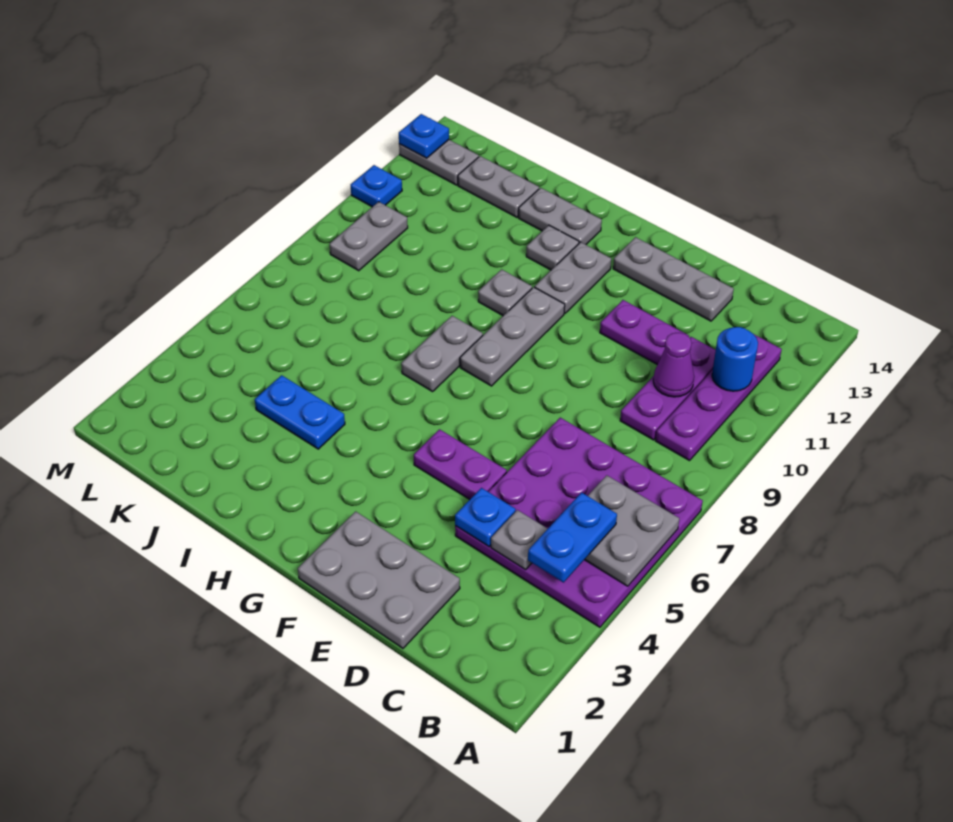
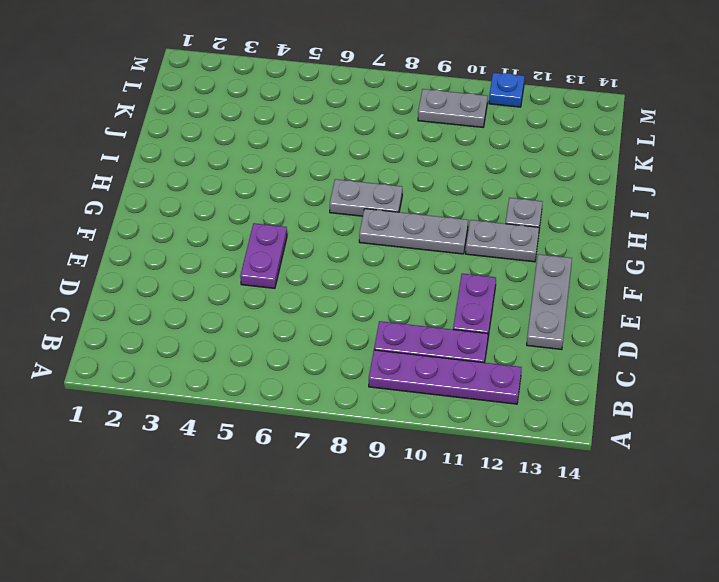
none -> purple 4x4 plate [455,418,703,627]
none -> grey 2x3 plate [298,511,460,648]
none -> grey 1x1 plate [478,269,532,316]

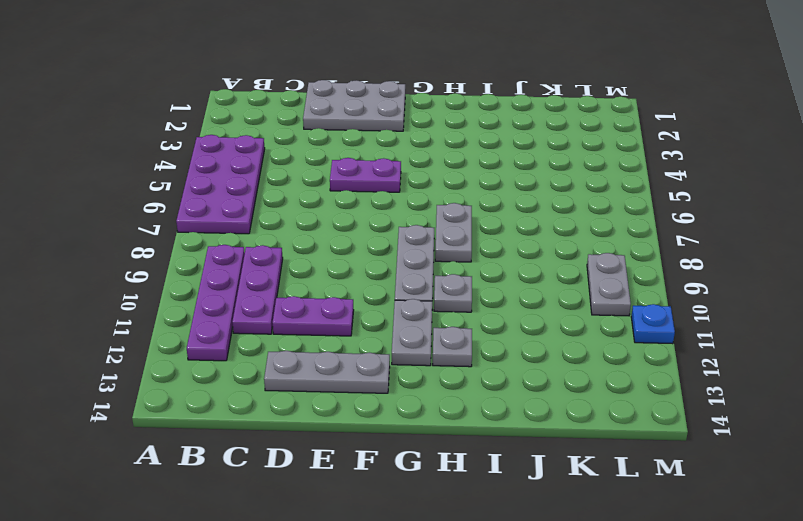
purple 2x4 plate [176,135,265,234] -> purple 4x4 plate [455,418,703,627]
none -> grey 1x2 plate [518,188,602,245]
none -> blue 1x2 plate [255,375,345,449]
none -> grey 1x2 plate [458,156,539,217]

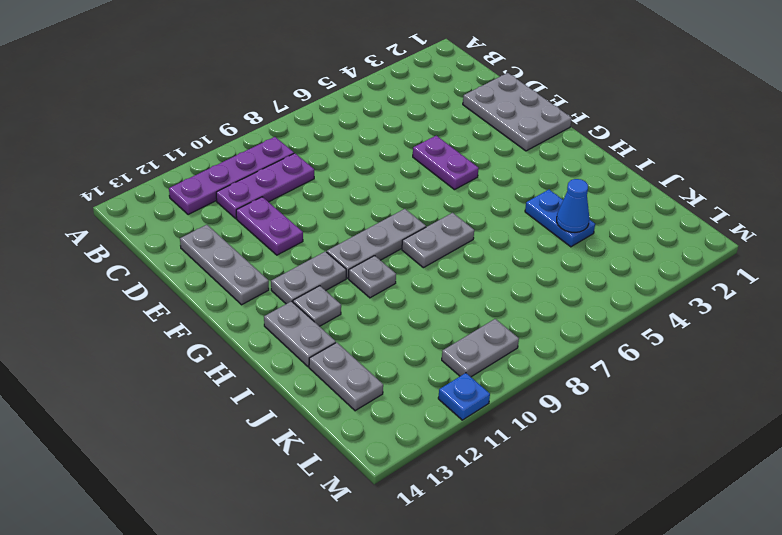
blue 1x1 cone [557,179,589,232] -> none
none -> purple 4x4 plate [455,418,703,627]
none -> grey 1x2 plate [399,140,479,185]
none -> grey 2x2 plate [585,475,679,586]

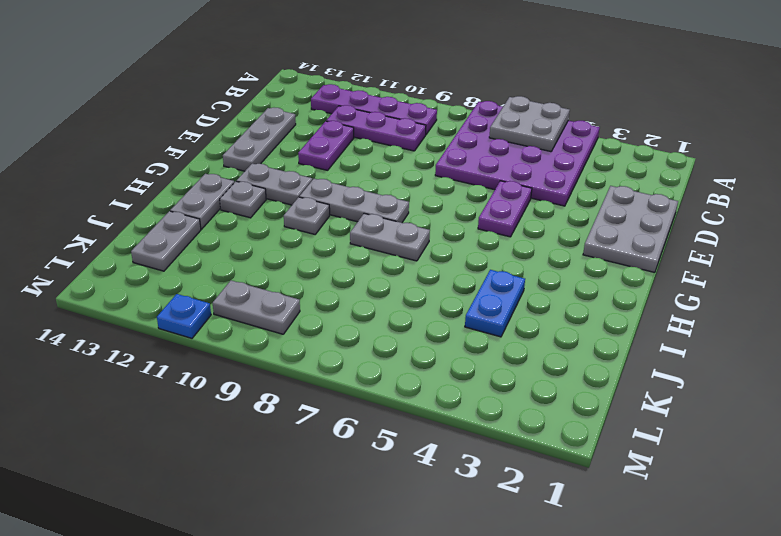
none -> grey 1x2 plate [399,140,479,185]
none -> blue 1x1 round brick [712,327,758,391]
none -> grey 1x1 plate [491,510,548,570]

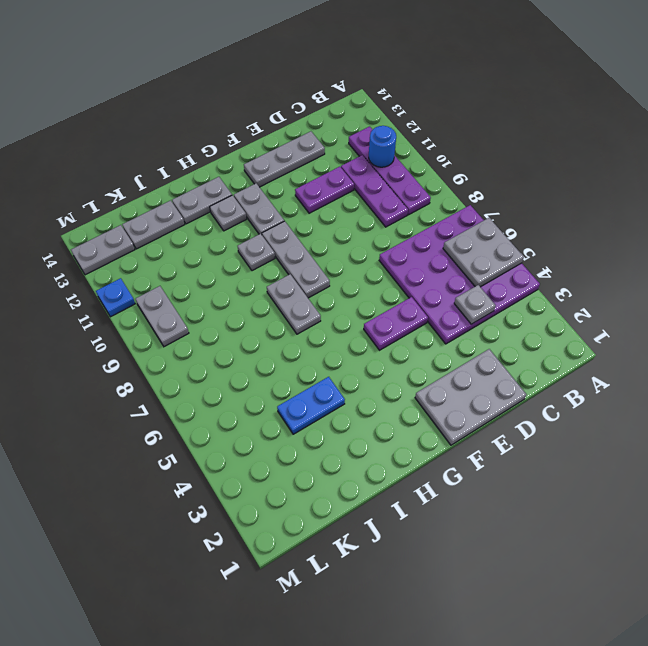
none -> purple 1x1 cone [653,333,694,397]
none -> blue 1x1 plate [455,488,516,547]
none -> blue 1x1 plate [399,114,449,158]

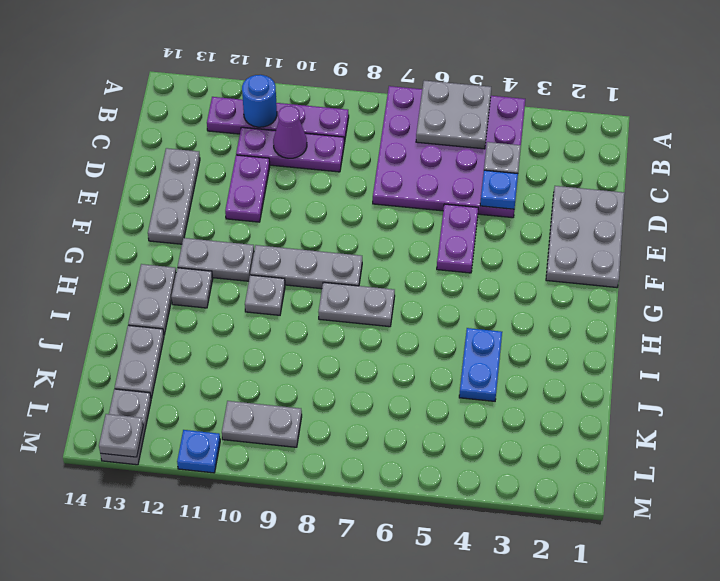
grey 1x1 plate [99,414,143,457] -> blue 1x1 plate [399,114,449,158]
none -> blue 1x2 plate [528,493,617,582]

